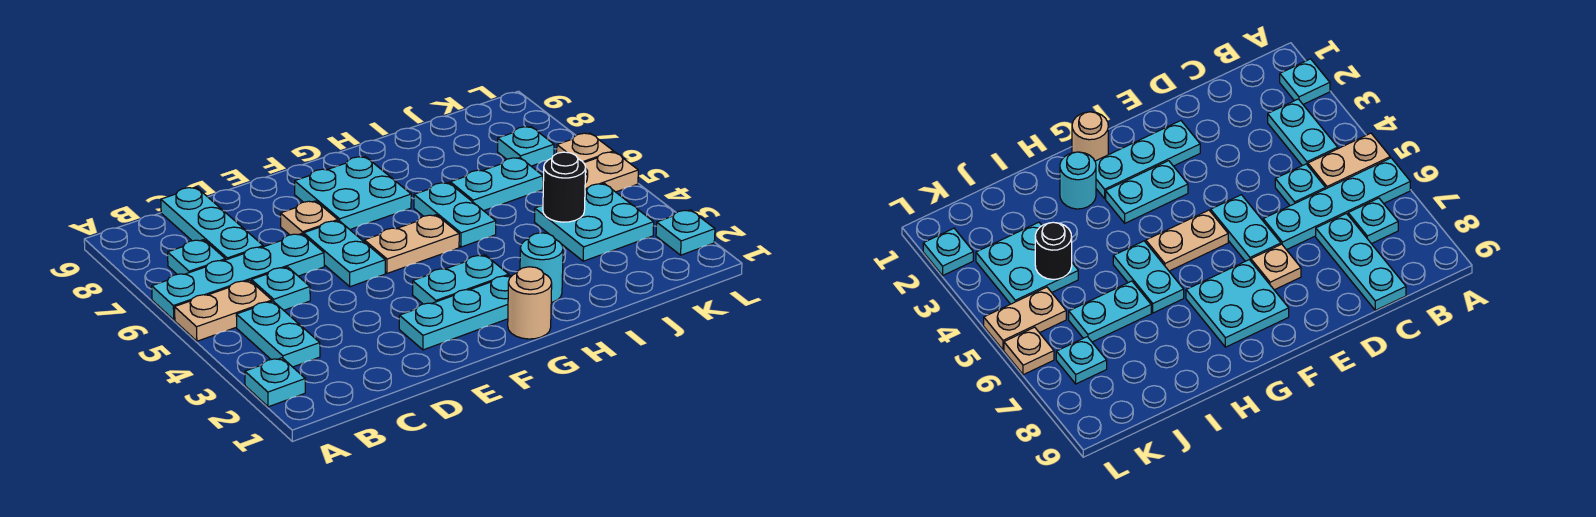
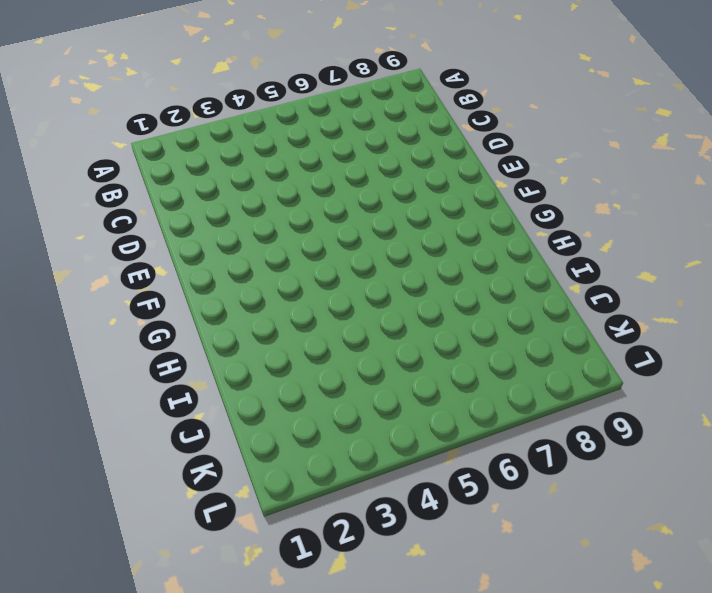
none -> cyan 1x1 plate [245,358,305,407]
none -> tan 1x2 plate [175,280,272,341]
none -> cyan 1x4 plate [152,234,324,320]

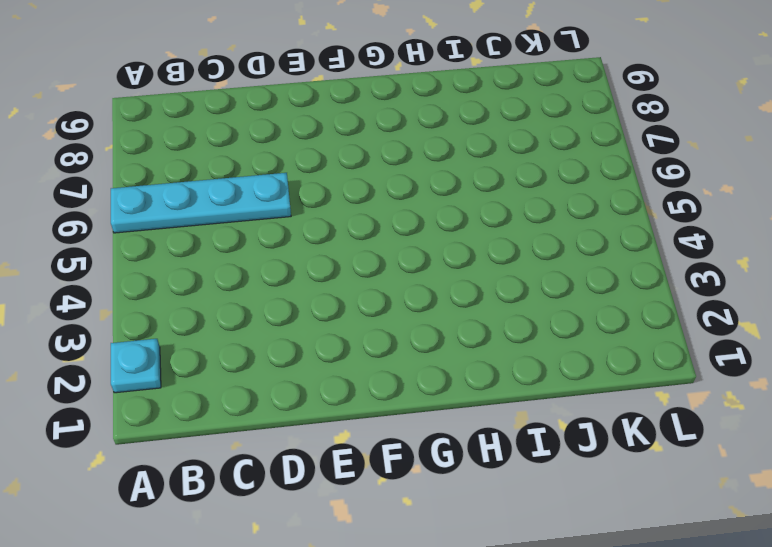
none -> tan 1x2 plate [175,280,272,341]
none -> cyan 1x2 plate [236,301,320,367]
none -> cyan 1x1 plate [168,240,225,274]

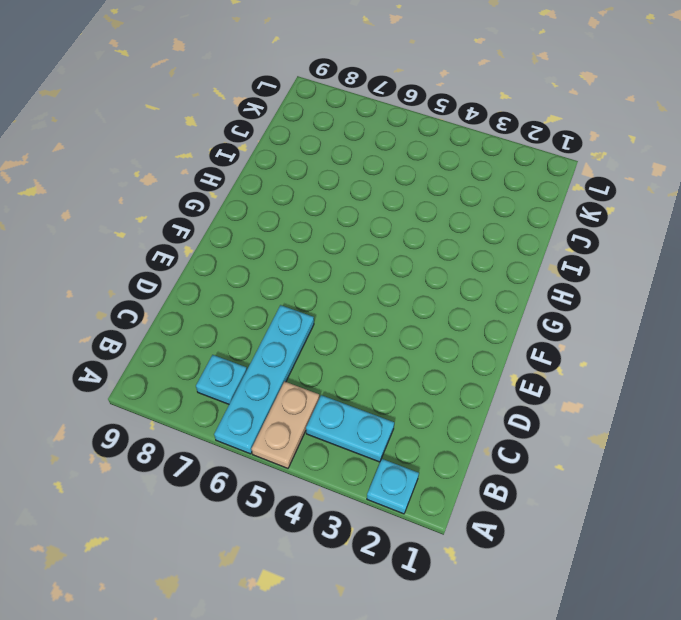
none -> cyan 1x1 plate [251,267,310,310]
none -> cyan 1x3 plate [161,187,263,260]
none -> cyan 1x3 plate [399,275,511,350]

